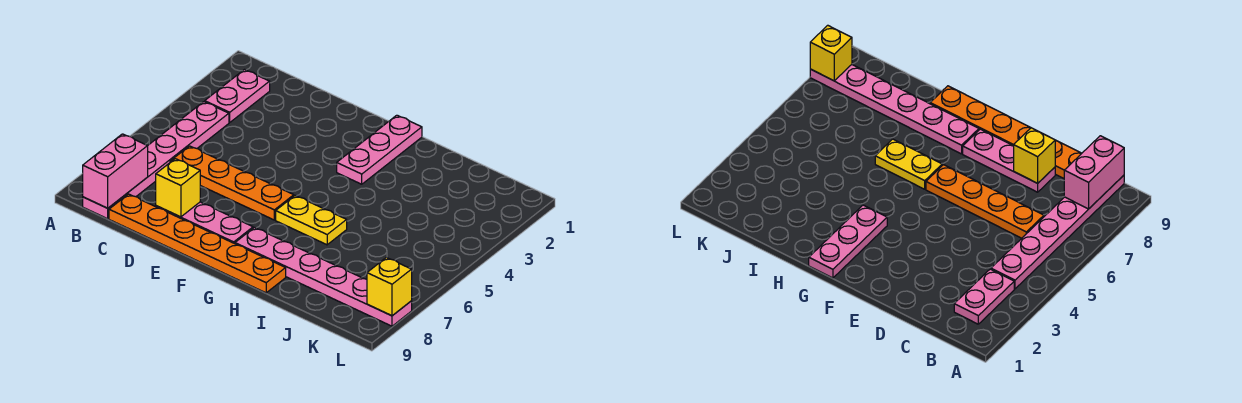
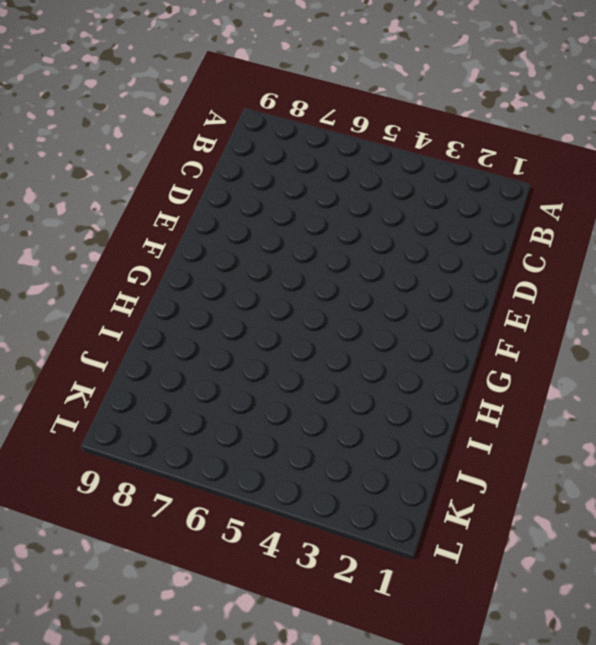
none -> pink 1x2 plate [205,70,270,122]
none -> pink 1x6 plate [83,102,229,219]

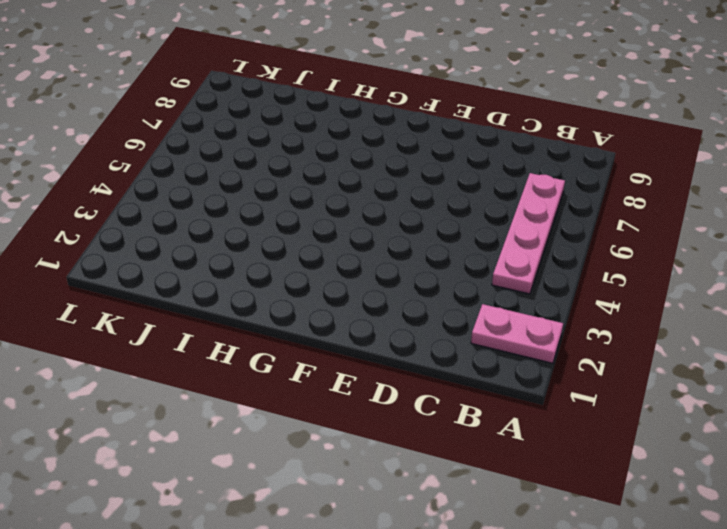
pink 1x2 plate [471,304,563,363] -> pink 1x2 plate turned to [205,70,270,122]
pink 1x4 plate [492,173,565,294] -> pink 1x6 plate [83,102,229,219]
none -> orange 1x4 plate [170,146,294,220]
none -> orange 1x6 plate [109,194,286,293]

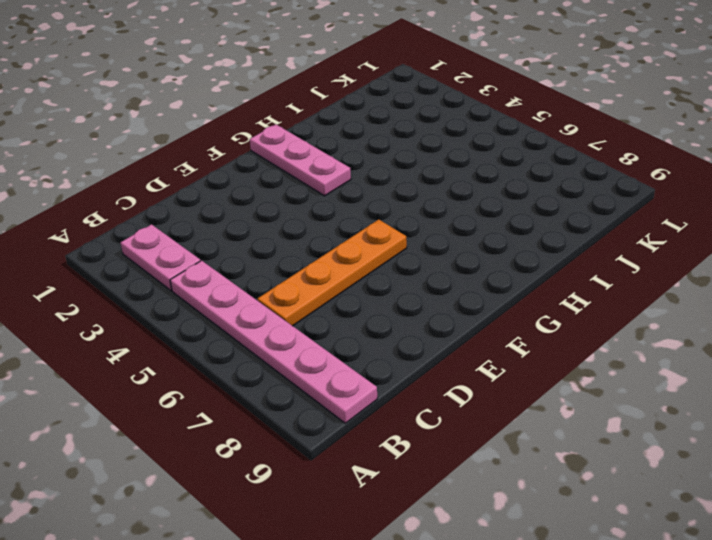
none -> orange 1x6 plate [109,194,286,293]
none -> pink 1x3 plate [156,202,253,244]

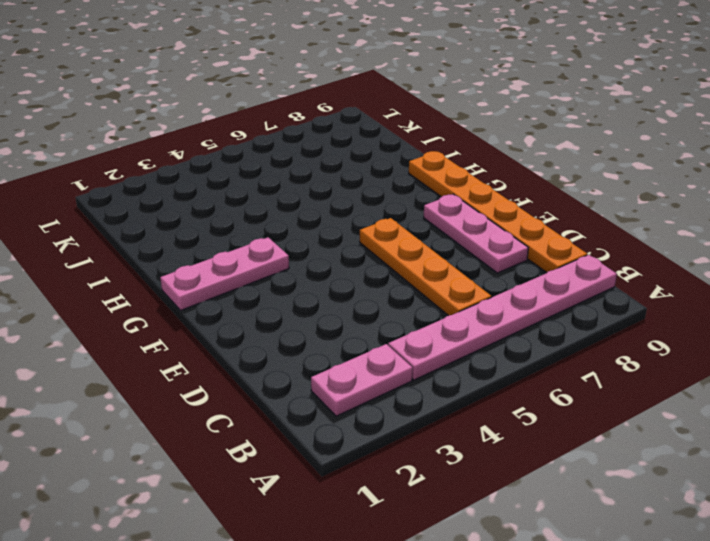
none -> yellow 1x2 plate [276,196,347,245]
none -> pink 1x6 plate [235,228,412,326]

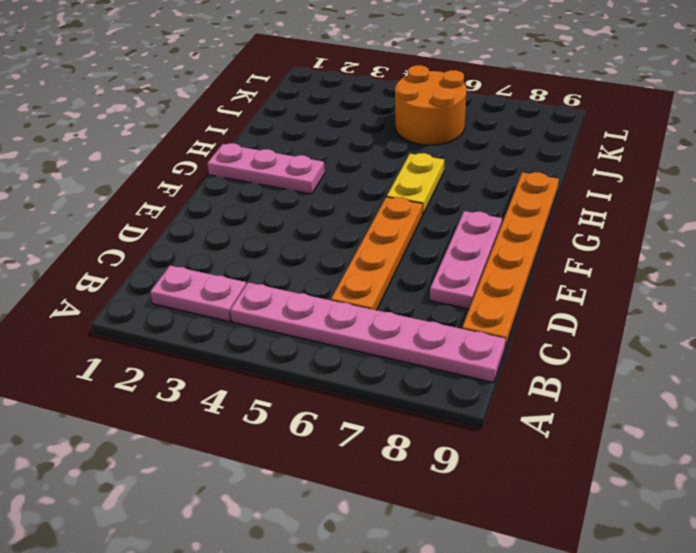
orange 2x2 round brick [395,65,467,145] -> none
none -> pink 1x6 plate [235,228,412,326]
none -> pink 1x2 brick [83,134,148,208]

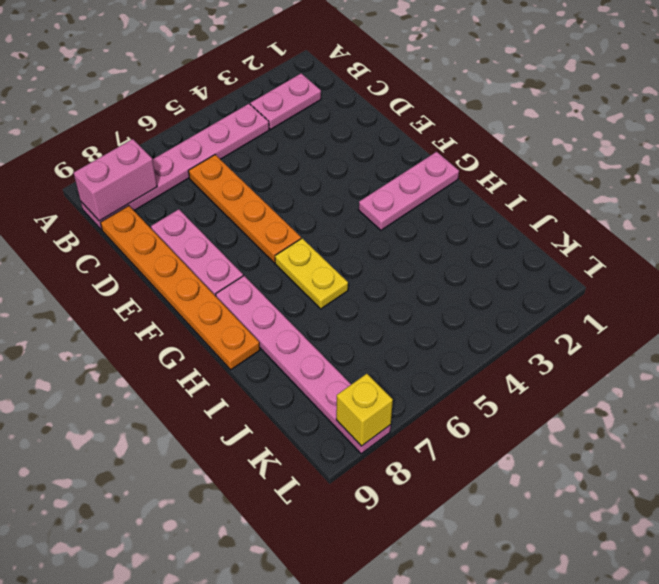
none -> yellow 1x1 brick [156,159,200,217]

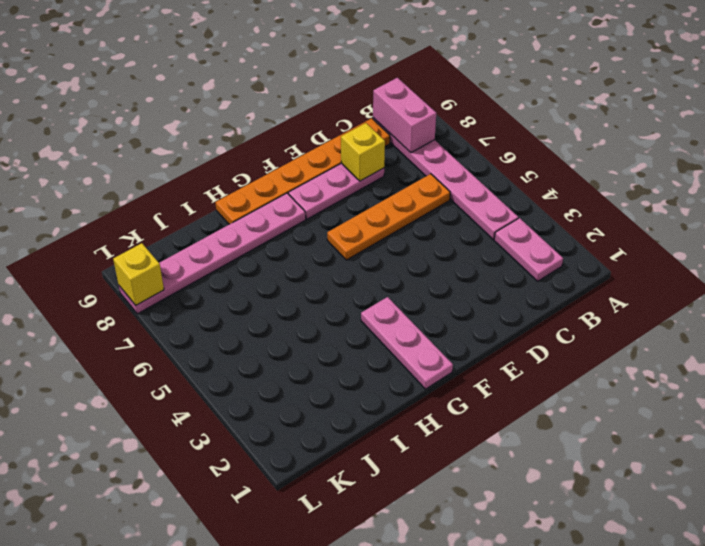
none -> yellow 1x2 plate [276,196,347,245]

